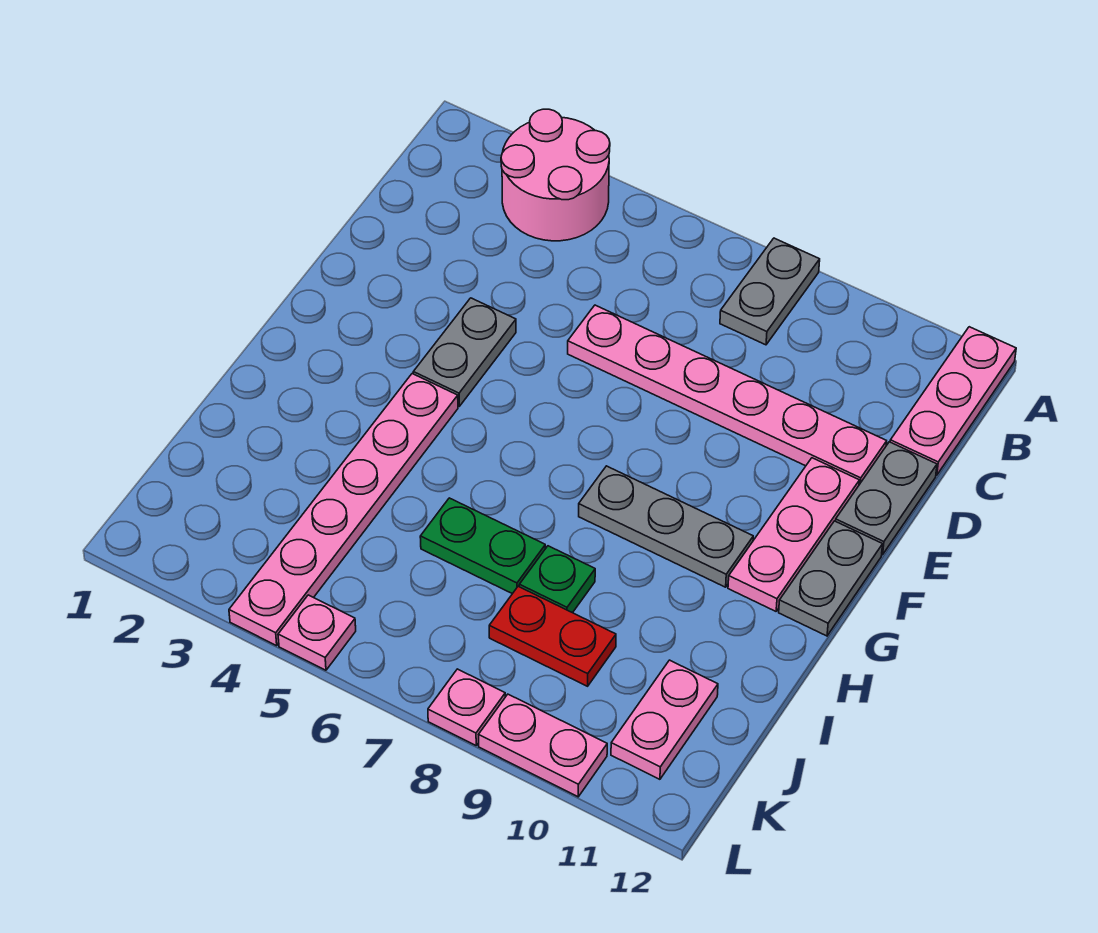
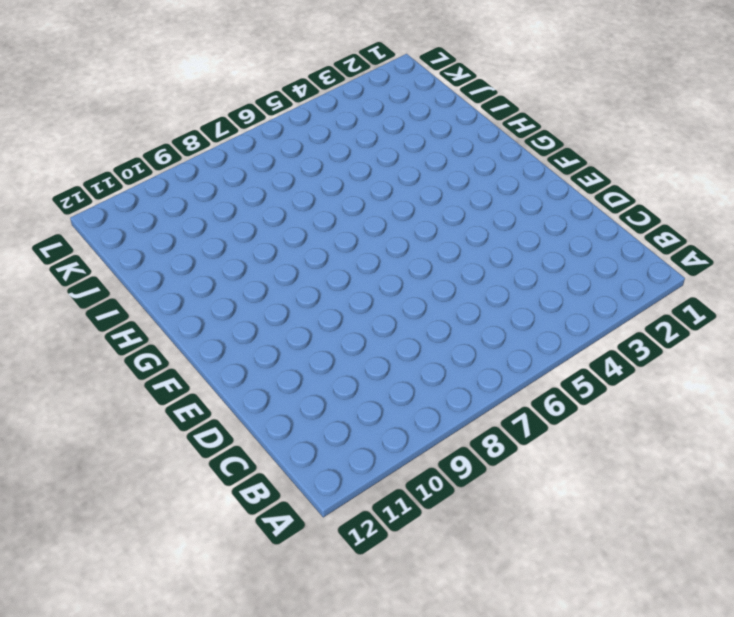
none -> pink 2x2 round brick [501,109,610,241]
none -> grey 1x2 plate [720,238,820,345]
none -> pink 1x3 plate [890,327,1016,475]

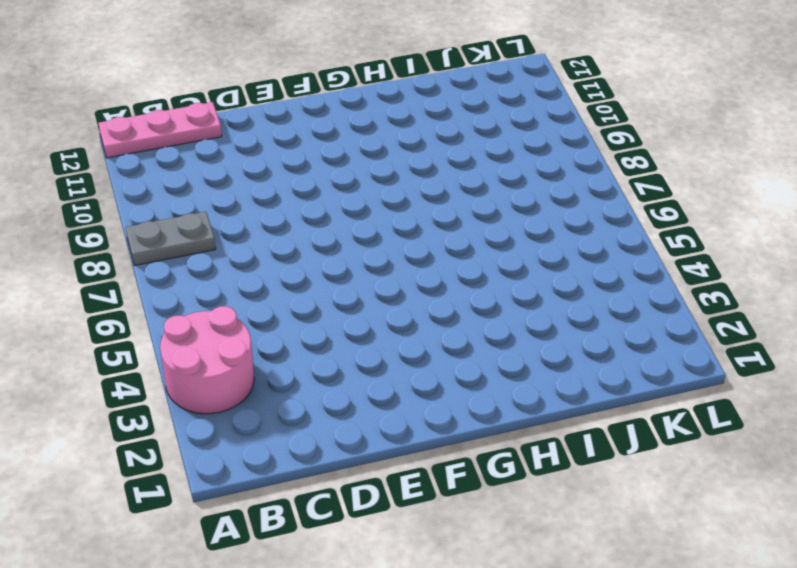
none -> pink 1x6 plate [568,305,887,485]
none -> grey 1x2 plate [836,442,937,555]
none -> grey 1x2 plate [413,298,516,406]

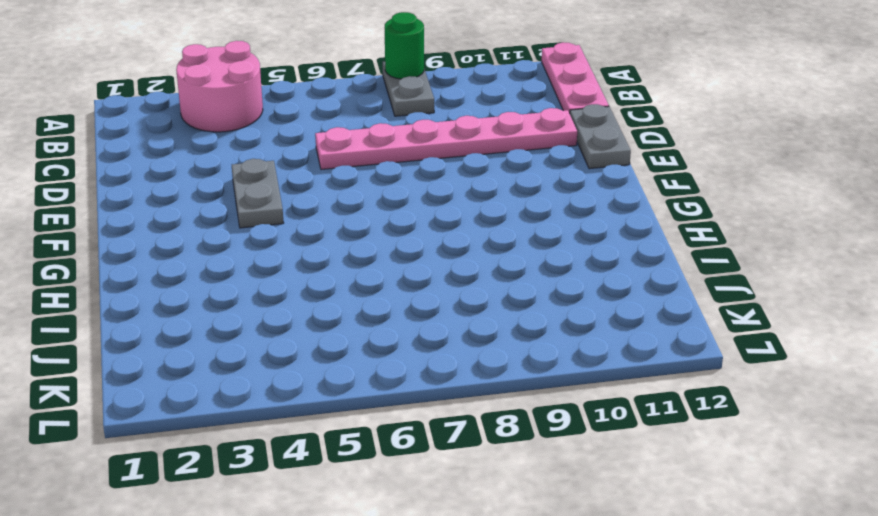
green 1x1 round brick [384,12,424,79] -> none
none -> pink 1x3 plate [728,458,859,611]
none -> grey 1x2 plate [779,521,883,636]
none -> pink 1x6 plate [229,374,458,646]

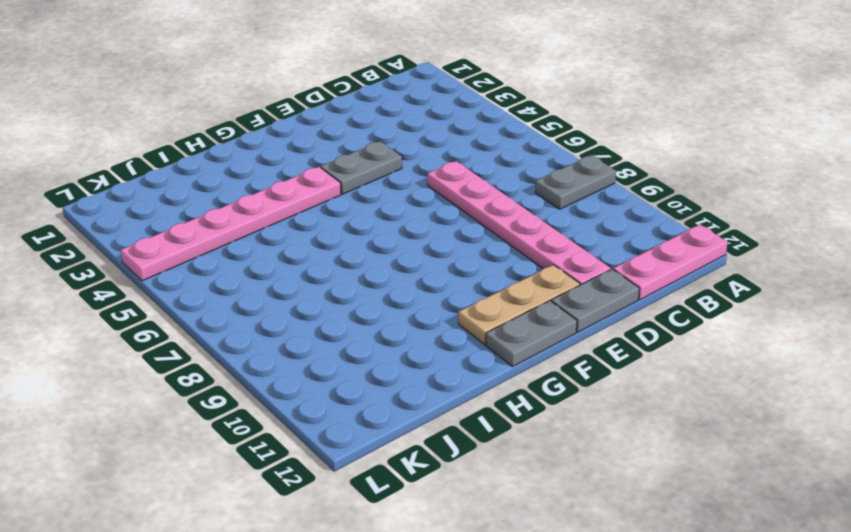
tan 1x3 plate [459,265,580,345] -> pink 1x3 plate [728,458,859,611]
none -> pink 2x2 round brick [501,109,610,241]
none -> grey 1x3 plate [579,466,753,587]
none -> green 1x2 plate [420,498,545,594]

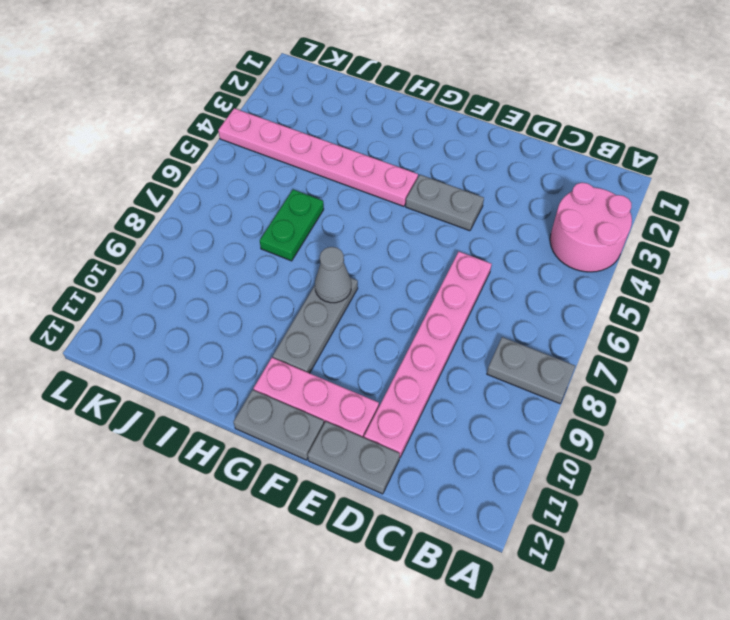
grey 1x1 cone [315,247,351,303] -> none
none -> pink 1x3 plate [890,327,1016,475]
none -> green 1x1 plate [519,546,595,613]
none -> red 1x2 plate [489,586,616,686]

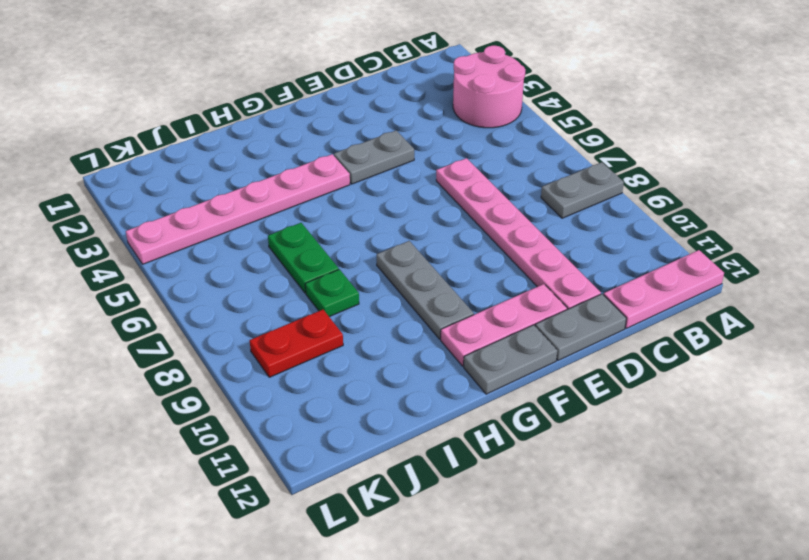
red 1x2 plate [250,310,343,377] -> red 1x2 plate turned to [489,586,616,686]
none -> pink 1x2 plate [611,660,718,779]
none -> pink 1x1 plate [278,595,356,670]
none -> pink 1x1 plate [428,669,505,745]

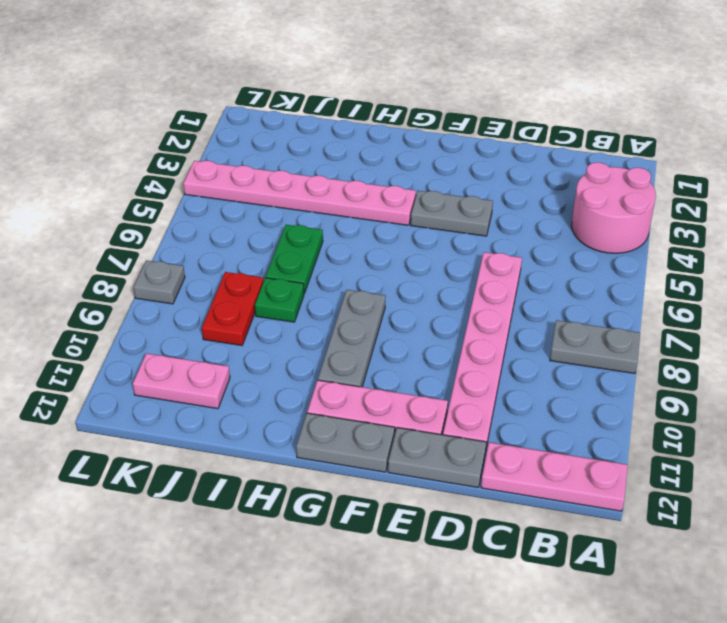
grey 1x1 plate [134,260,185,304] -> pink 1x1 plate [428,669,505,745]
none -> pink 1x1 plate [278,595,356,670]
none -> pink 1x2 plate [479,694,607,797]

